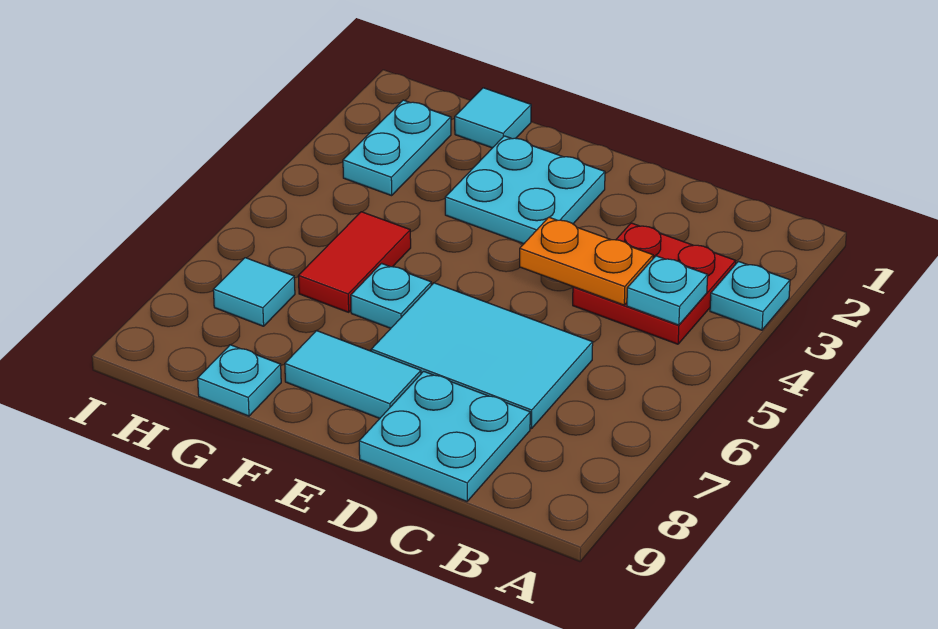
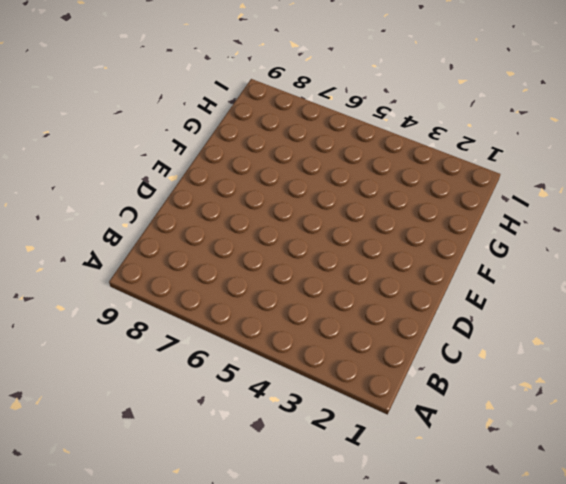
none -> cyan 1x1 plate [710,261,790,330]
none -> red 2x2 plate [573,223,736,344]
none -> cyan 2x3 tile [371,283,593,429]

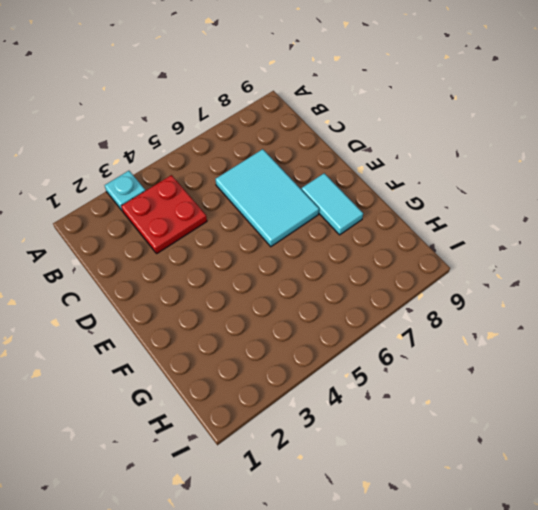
none -> cyan 2x2 plate [359,371,530,501]
none -> cyan 2x2 plate [445,136,605,244]
none -> cyan 1x1 plate [351,263,431,328]

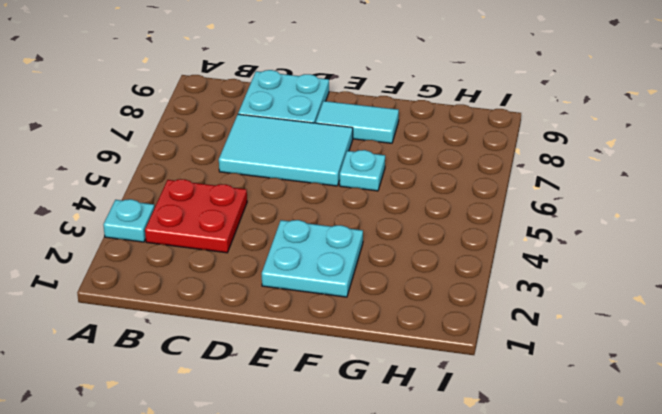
none -> cyan 1x1 tile [455,88,531,148]
none -> red 1x2 tile [298,212,411,312]
none -> cyan 1x1 plate [198,345,281,416]

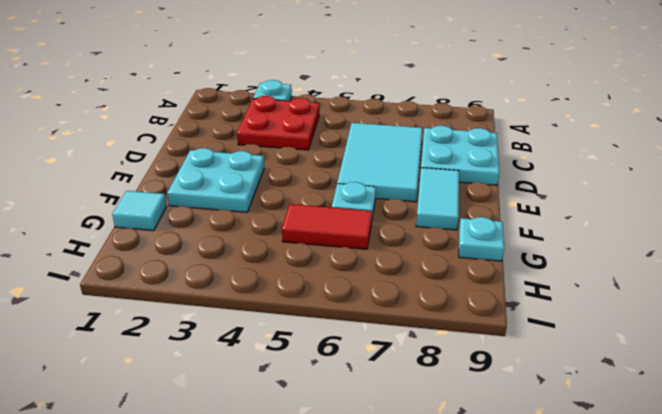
none -> cyan 1x2 plate [343,100,451,196]
none -> cyan 1x1 tile [213,258,295,326]
none -> cyan 1x1 plate [627,256,708,325]

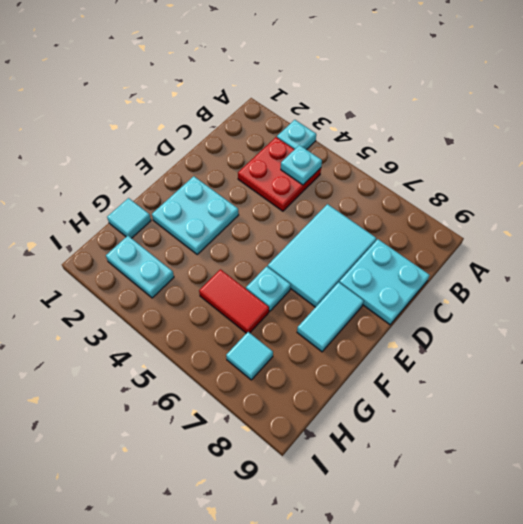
none -> cyan 1x1 plate [198,345,281,416]
none -> orange 1x2 plate [520,217,653,305]

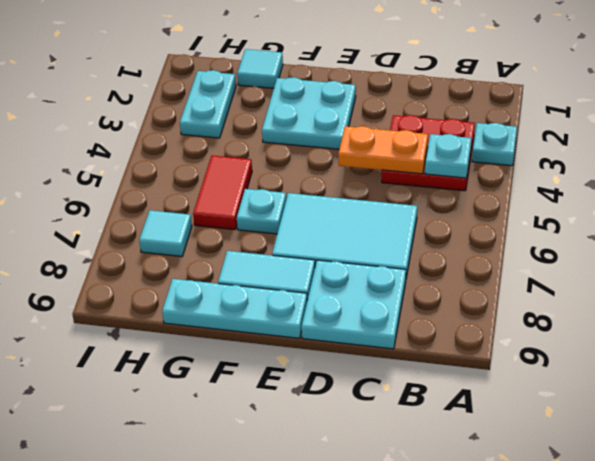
cyan 1x3 plate [162,279,307,338] -> cyan 1x1 plate [198,345,281,416]

